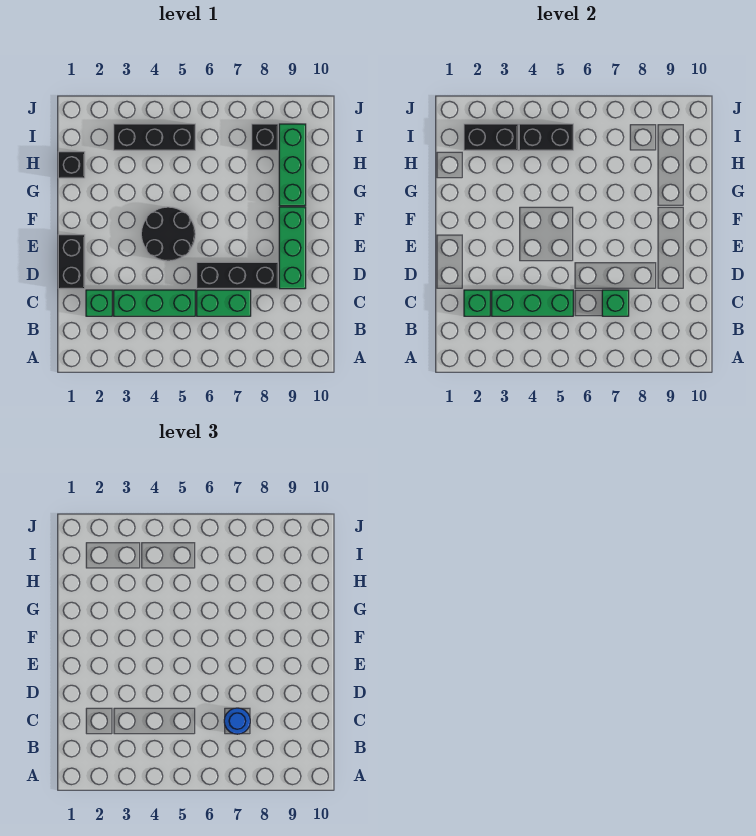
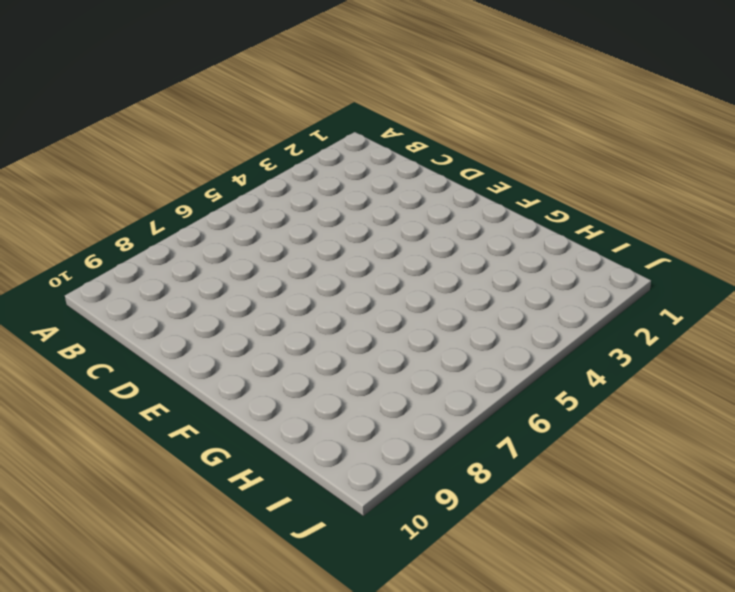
none -> green 1x1 brick [86,290,112,316]
none -> green 1x3 brick [114,290,195,316]
none -> green 1x2 brick [197,290,251,316]

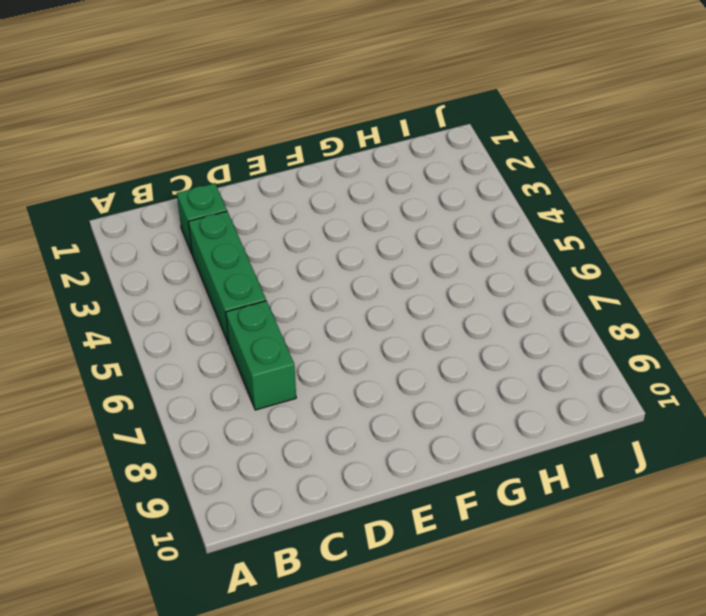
none -> black 1x2 brick [58,235,85,289]
none -> black 1x3 brick [197,262,278,289]
none -> green 1x3 brick [279,207,306,289]

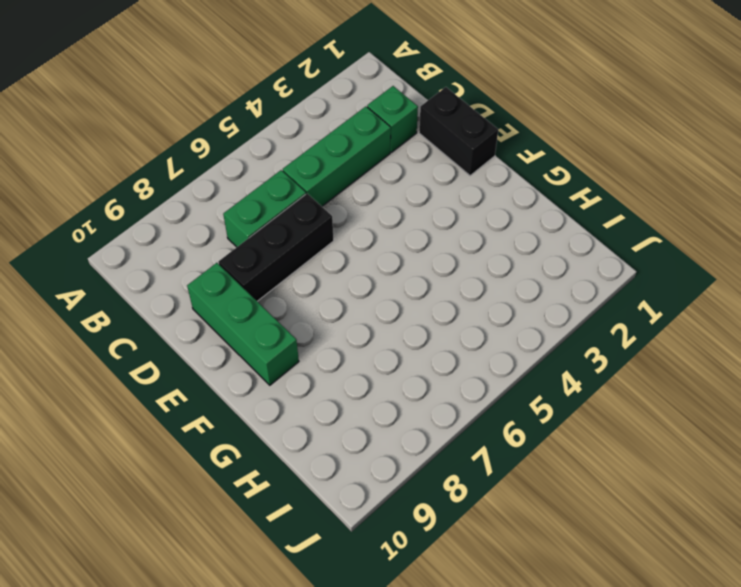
none -> black 2x2 round brick [141,207,195,261]
none -> green 1x3 brick [279,124,306,206]
none -> black 1x1 brick [58,152,85,178]

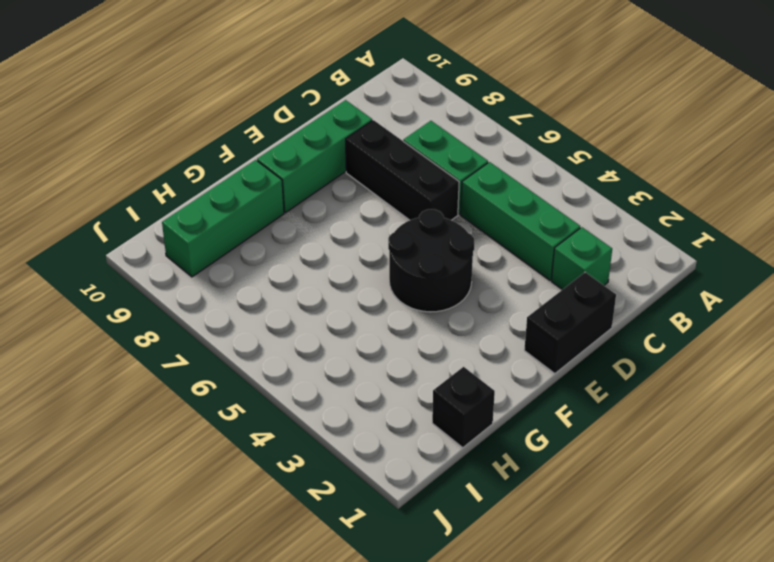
none -> black 1x3 brick [114,124,195,150]
none -> black 1x1 brick [252,124,278,150]
none -> green 1x1 brick [464,290,490,316]

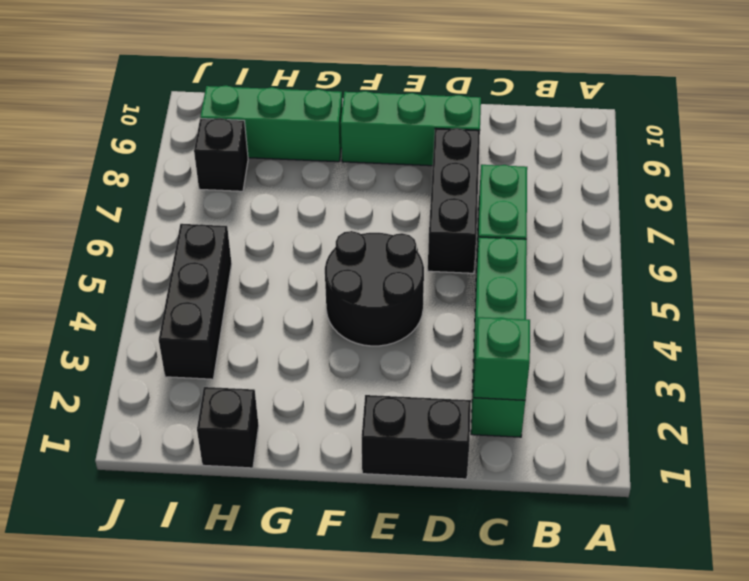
none -> green 1x3 brick [492,290,573,316]
none -> green 1x1 brick [602,290,629,316]
none -> black 1x2 brick [464,124,518,150]

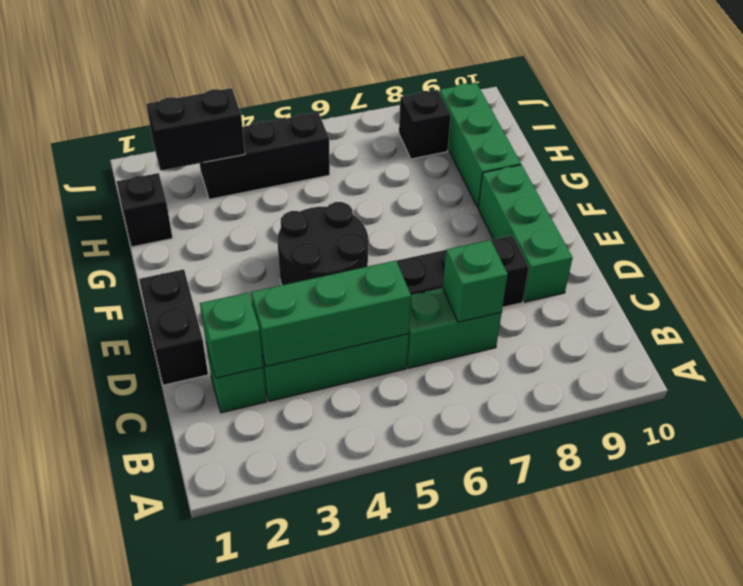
none -> black 1x2 brick [519,124,573,150]
none -> blue 1x1 round brick [224,708,250,734]

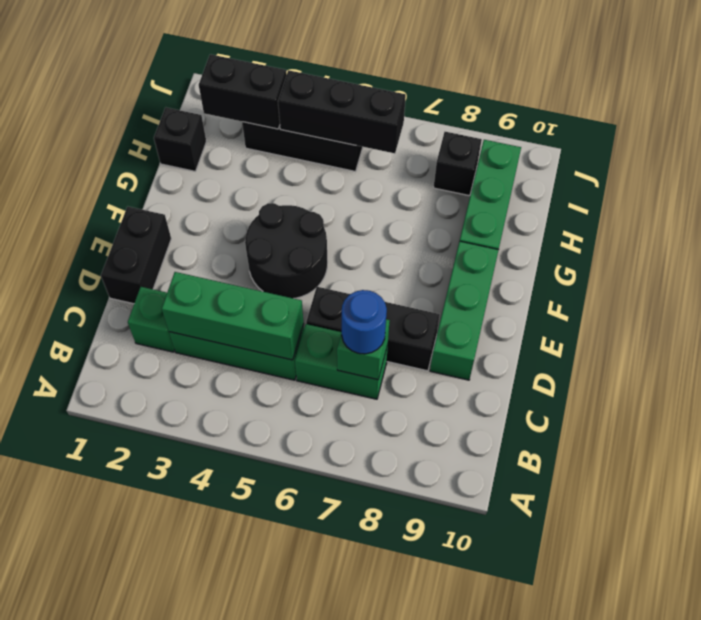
black 1x3 brick [278,70,406,153] -> black 1x2 brick [519,124,573,150]
none -> green 1x1 brick [464,290,490,316]

